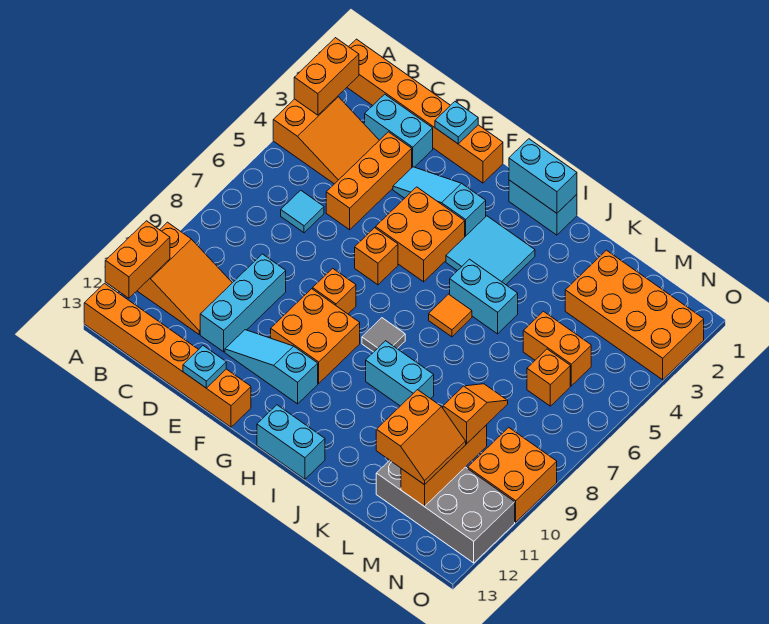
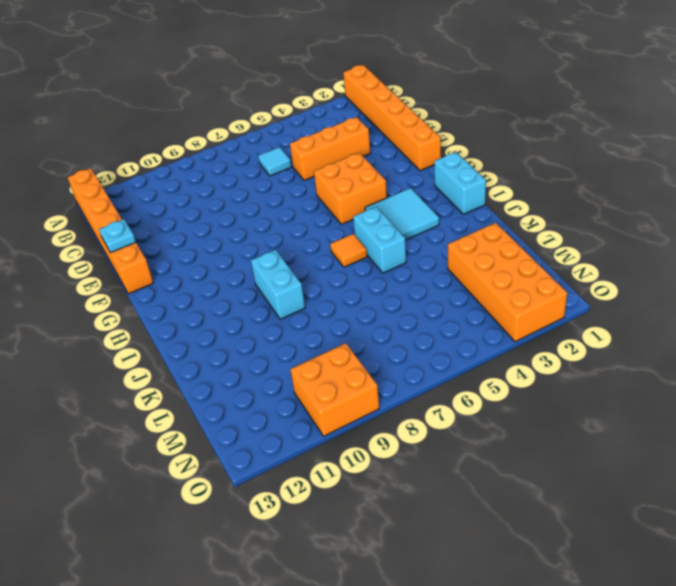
none -> orange 2x3 slope [273,96,379,184]
none -> orange 2x3 slope [137,222,232,334]
none -> cyan 1x2 brick [365,94,433,167]
none -> cyan 1x3 brick [200,254,286,352]

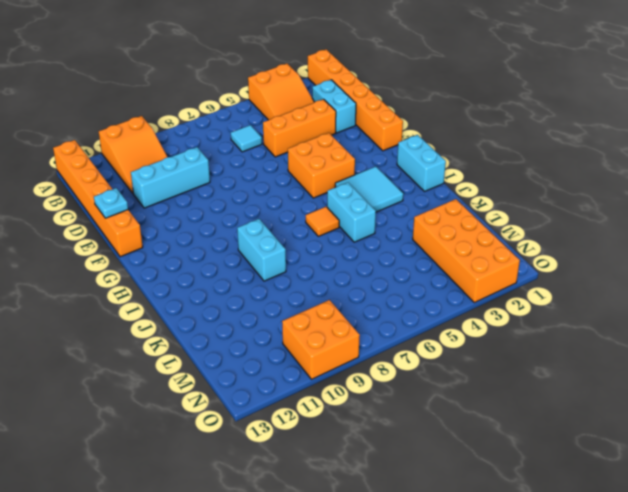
none -> cyan 1x3 slope [393,167,486,236]
none -> cyan 1x3 slope [225,330,318,404]
none -> orange 1x1 brick [355,228,398,285]
none -> orange 1x1 brick [313,268,356,314]

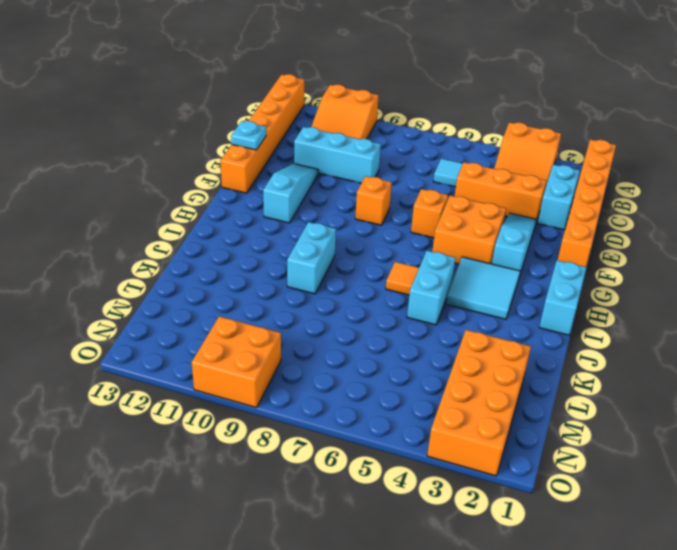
none -> orange 2x2 brick [271,289,360,383]
none -> grey 1x1 tile [362,318,405,352]
none -> cyan 1x2 brick [257,405,325,479]
none -> orange 1x2 brick [523,311,591,386]

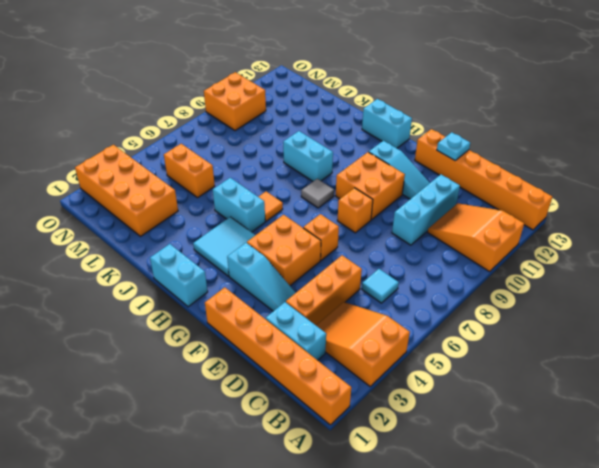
none -> grey 2x4 brick [376,460,515,563]
none -> orange 1x1 brick [527,349,570,406]
none -> orange 1x2 brick [294,38,359,115]
none -> orange 1x2 brick [105,221,170,298]

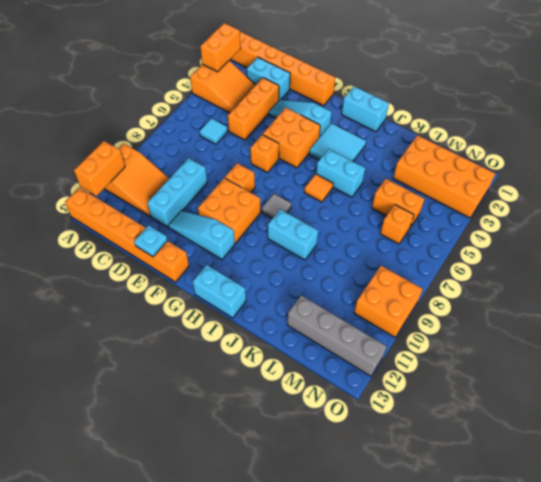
grey 1x4 brick [287,295,387,376] -> grey 2x4 brick [376,460,515,563]
none -> cyan 1x1 plate [435,102,478,144]
none -> cyan 1x2 brick [509,139,577,213]
none -> orange 1x3 brick [401,425,487,506]
none -> orange 2x2 slope [376,390,466,485]

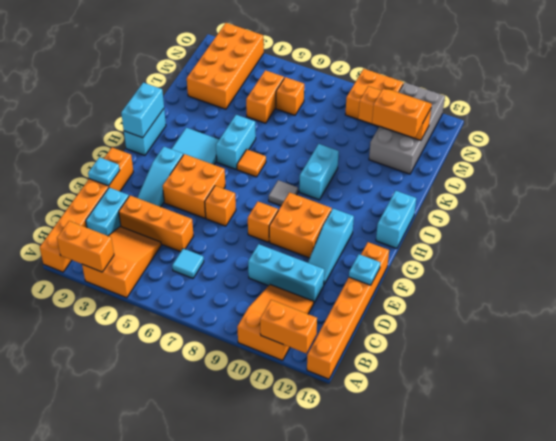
none -> orange 1x2 slope [443,384,508,444]

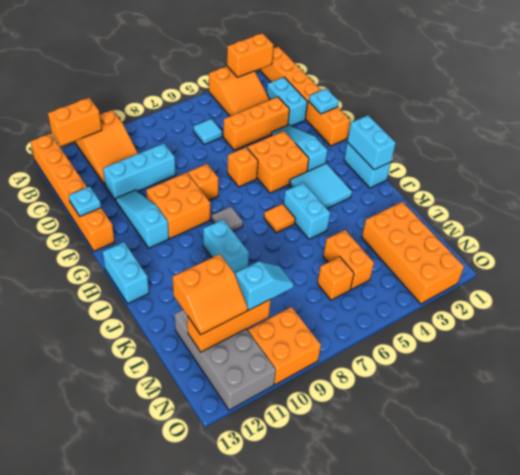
cyan 1x2 slope [235,261,294,310] -> orange 1x2 slope [443,384,508,444]

